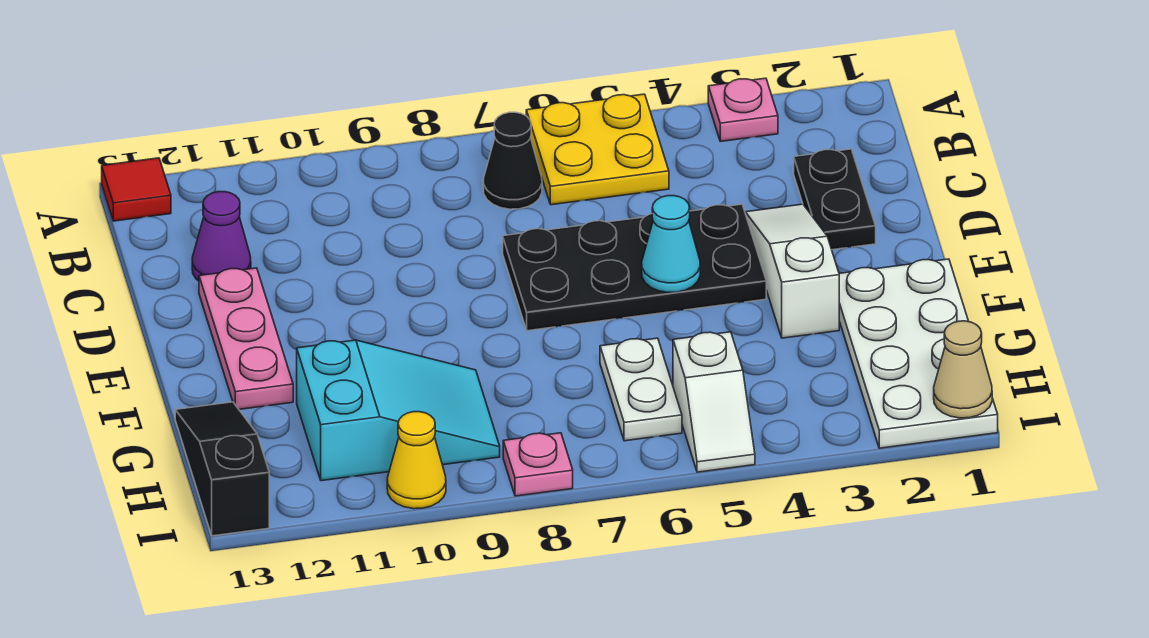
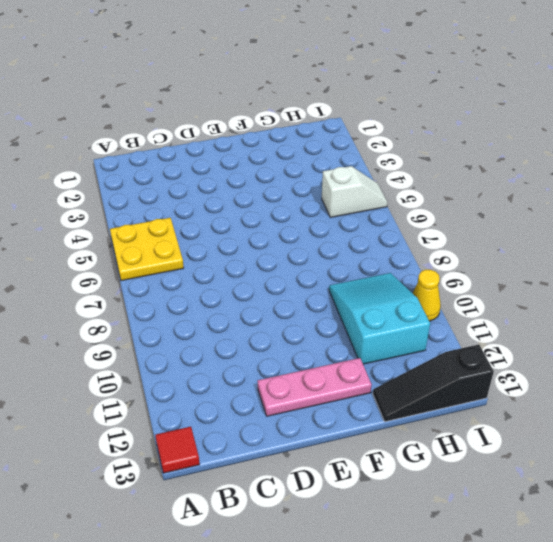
none -> pink 1x1 plate [708,78,778,141]
none -> black 1x1 cone [483,112,542,209]
none -> black 1x2 plate [794,149,876,250]

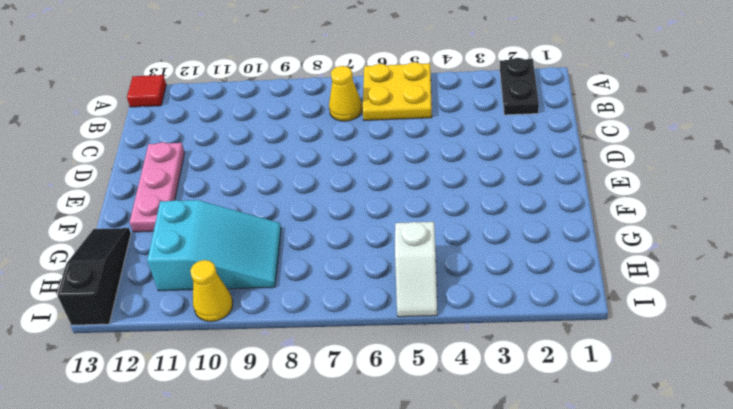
black 1x2 plate [500,58,539,115] -> black 1x2 plate moved to [794,149,876,250]
yellow 1x1 cone [329,66,362,121] -> black 1x1 cone [483,112,542,209]
none -> pink 1x1 plate [708,78,778,141]
none -> purple 1x1 cone [192,192,251,281]
none -> white 1x3 slope [745,204,839,338]

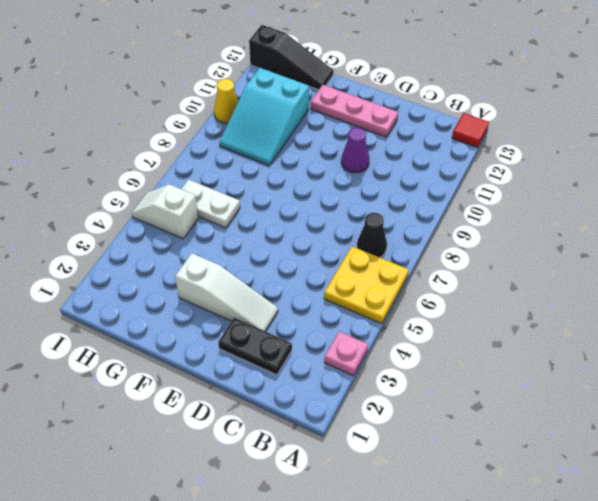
purple 1x1 cone [341,128,369,173] -> purple 1x1 cone moved to [192,192,251,281]
none -> black 2x4 plate [503,204,766,331]
none -> white 2x4 plate [839,259,998,448]
none -> pink 1x1 plate [503,433,573,496]

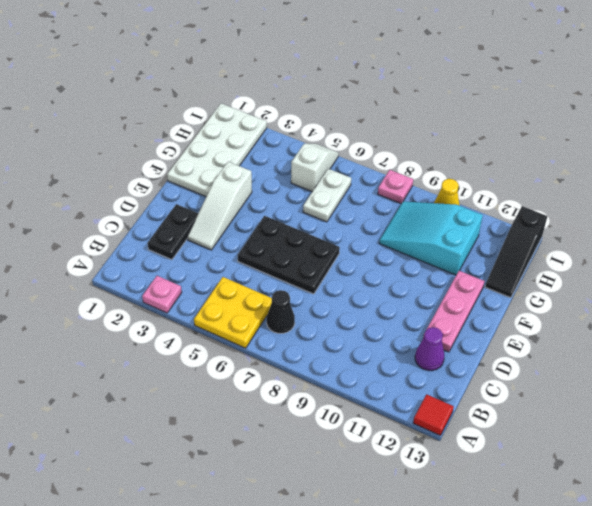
black 2x3 plate [238,216,340,294] -> black 2x4 plate [503,204,766,331]
none -> cyan 1x1 cone [642,196,700,292]
none -> tan 1x1 cone [934,321,992,418]

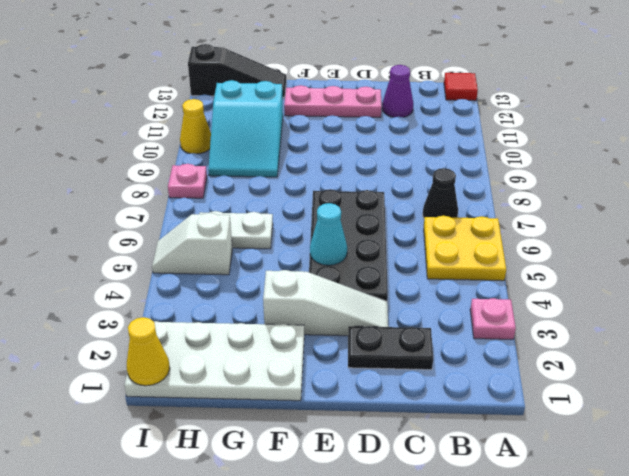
yellow 1x1 cone [127,317,170,386] -> tan 1x1 cone [934,321,992,418]

